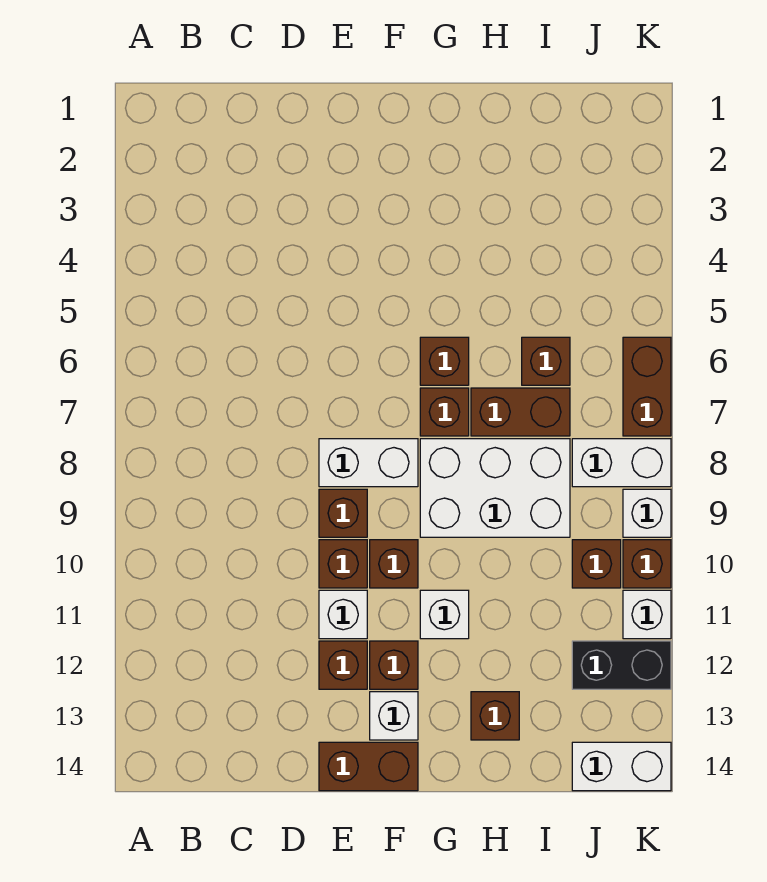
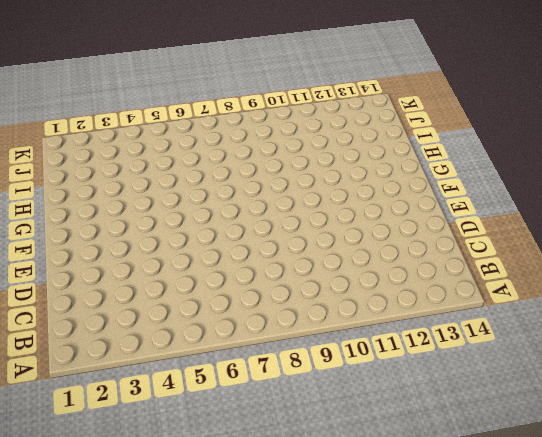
none -> white 1x2 brick [319,439,418,487]
none -> brown 1x1 brick [319,489,367,537]
none -> brown 1x1 brick [319,540,367,588]

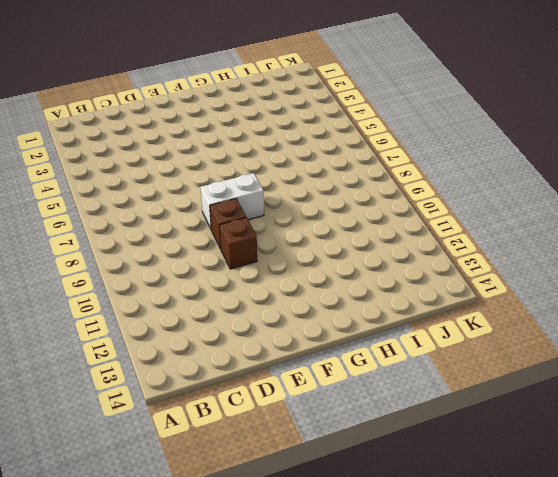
none -> white 1x1 brick [319,590,367,639]
none -> brown 1x1 brick [319,641,367,689]
none -> brown 1x2 brick [319,742,418,791]

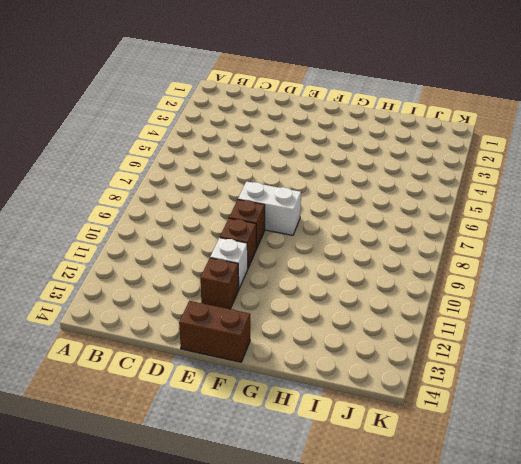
none -> brown 1x1 brick [370,540,418,588]
none -> brown 1x1 brick [370,641,418,689]
none -> white 1x1 brick [370,692,418,740]

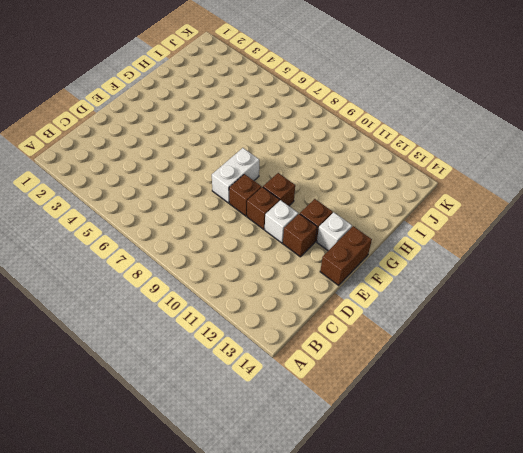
none -> brown 1x1 brick [420,337,469,385]
none -> brown 1x1 brick [420,388,469,436]
none -> white 2x3 brick [420,439,570,537]

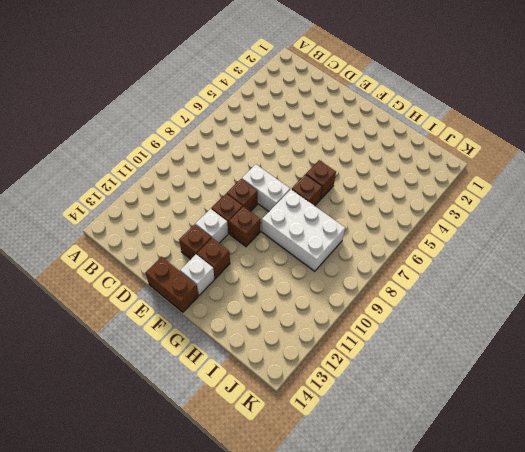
none -> white 1x1 brick [420,590,469,639]
none -> brown 1x2 brick [471,388,570,436]
none -> brown 1x1 brick [471,692,519,740]

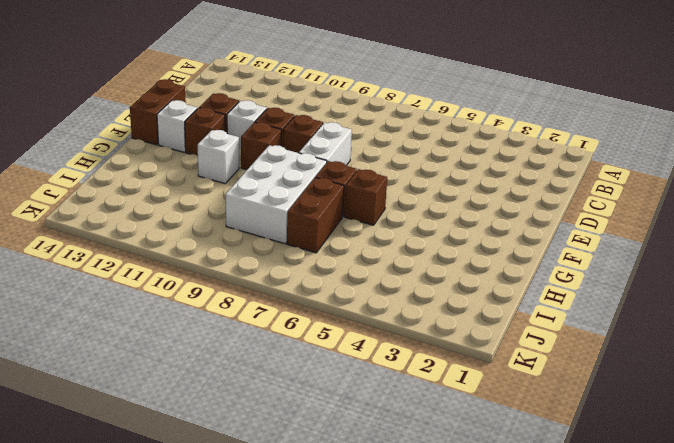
none -> brown 1x1 brick [471,692,519,740]
none -> brown 1x1 brick [522,337,570,385]
none -> white 1x2 brick [572,439,671,487]

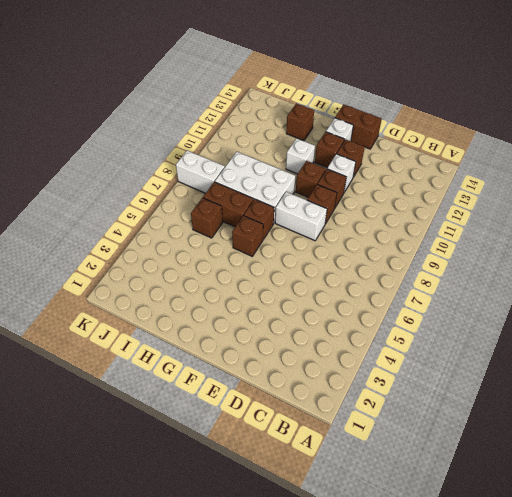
none -> brown 1x1 brick [572,540,621,588]
none -> black 1x2 brick [572,641,671,689]
none -> white 1x2 brick [572,742,671,791]

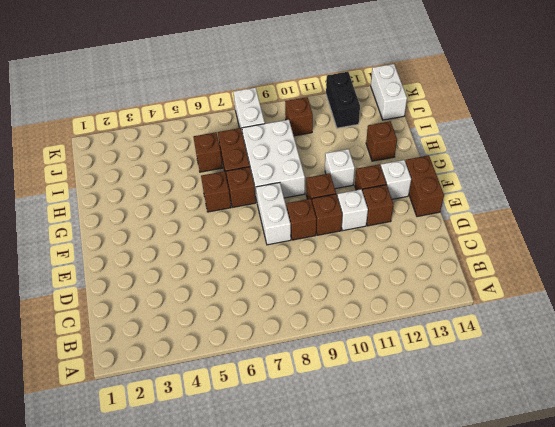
none -> brown 1x2 brick [623,337,671,436]
none -> white 1x1 brick [623,489,671,537]
none -> brown 1x1 brick [623,540,671,588]

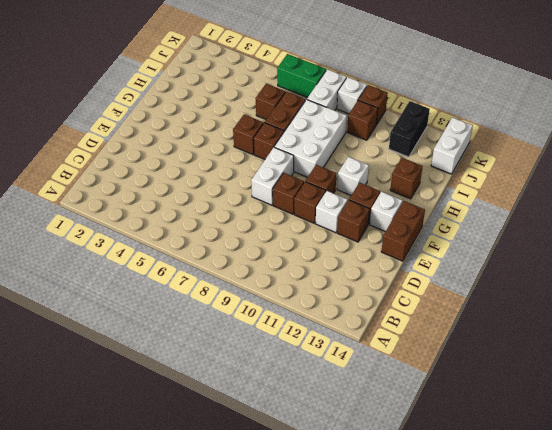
green 1x2 brick [277,54,326,98] -> brown 1x2 brick [623,337,671,436]
none -> white 1x1 brick [623,590,671,639]

